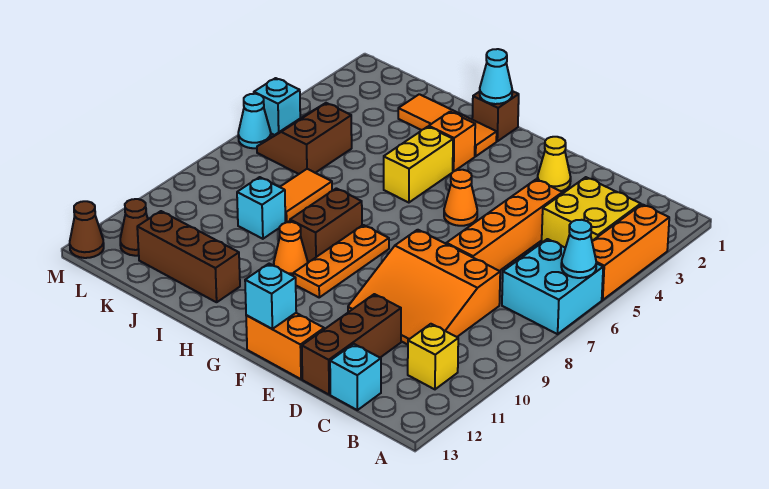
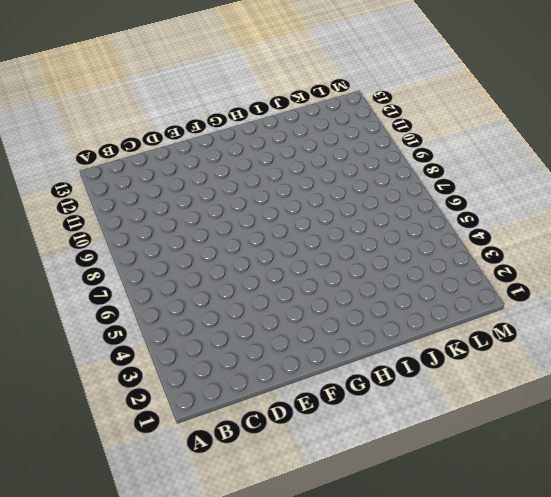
none -> orange 1x3 brick [592,204,669,300]
none -> cyan 2x2 brick [502,239,603,334]
none -> yellow 2x2 brick [542,177,641,248]

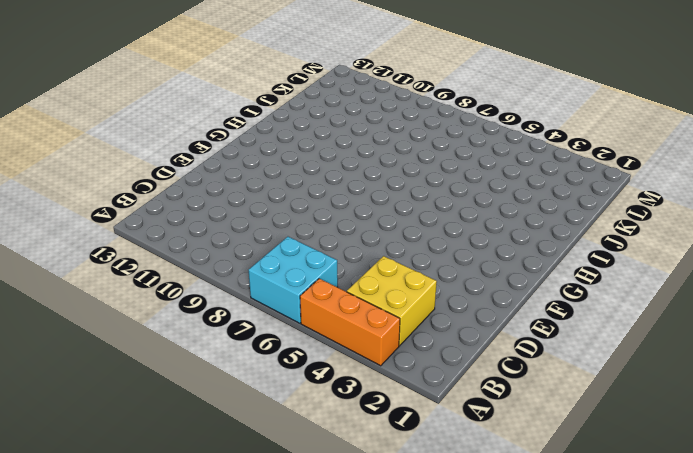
none -> yellow 1x1 brick [408,324,458,389]
none -> orange 3x3 slope [348,230,500,345]
none -> cyan 1x1 brick [330,344,381,410]

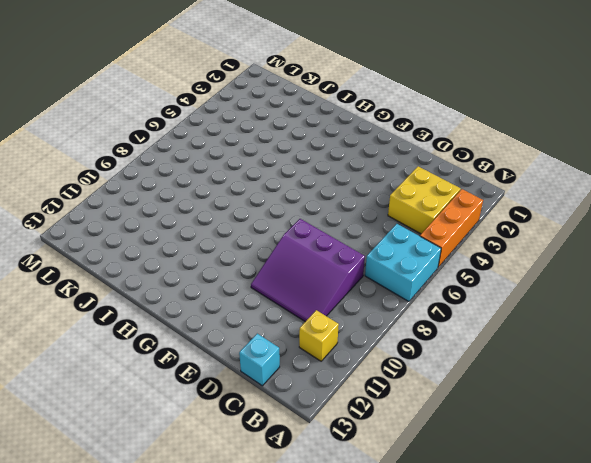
purple 3x3 slope [251,219,365,322] -> orange 3x3 slope [348,230,500,345]
none -> orange 1x4 brick [446,179,563,271]
none -> brown 1x3 brick [302,294,401,395]
none -> yellow 1x1 cone [537,137,571,191]

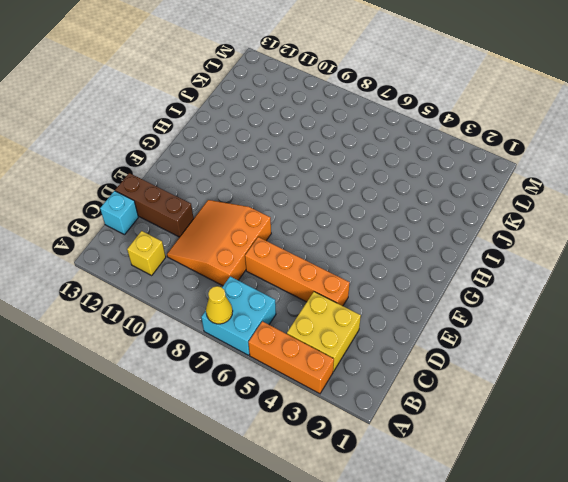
yellow 1x1 cone [206,286,233,324] -> yellow 1x1 cone moved to [537,137,571,191]
none -> orange 1x2 brick [246,313,324,379]
none -> orange 1x1 cone [444,170,477,226]
none -> orange 1x3 plate [293,225,389,297]

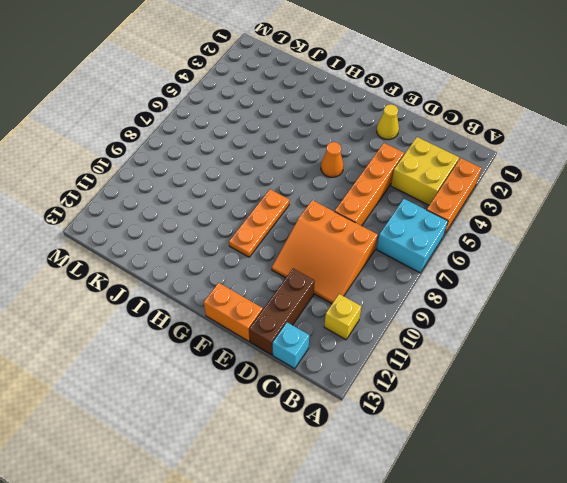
none -> brown 1x1 brick [472,91,519,141]
none -> orange 1x3 tile [398,94,497,156]
none -> orange 1x1 brick [429,112,475,172]

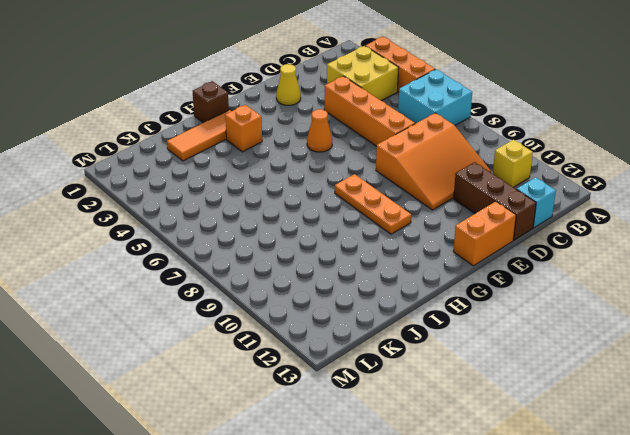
none -> yellow 1x2 brick [384,127,453,203]
none -> brown 1x2 brick [290,188,362,263]
none -> orange 1x1 cone [274,222,308,276]

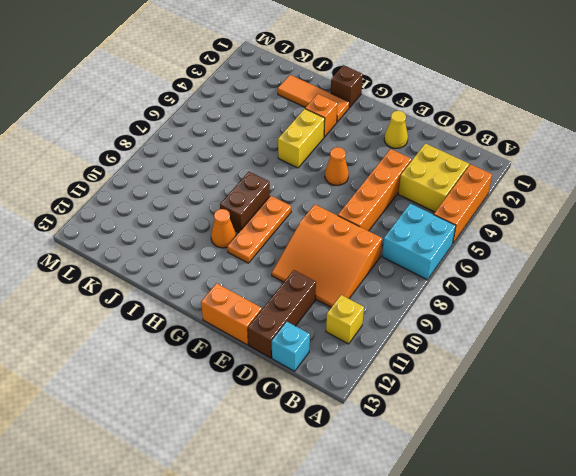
none -> brown 1x3 brick [137,211,240,302]
none -> orange 1x2 tile [280,169,332,222]
none -> cyan 1x1 brick [237,177,286,239]

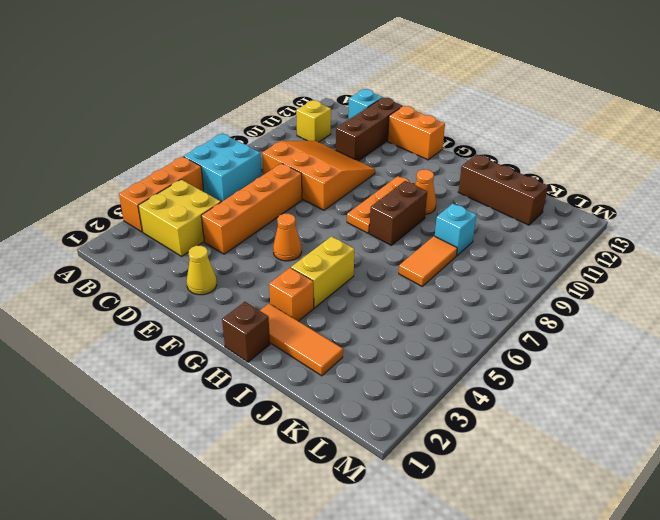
none -> brown 2x2 slope [257,103,352,174]
none -> brown 1x1 cone [120,199,148,256]
none -> cyan 1x1 brick [254,78,300,135]

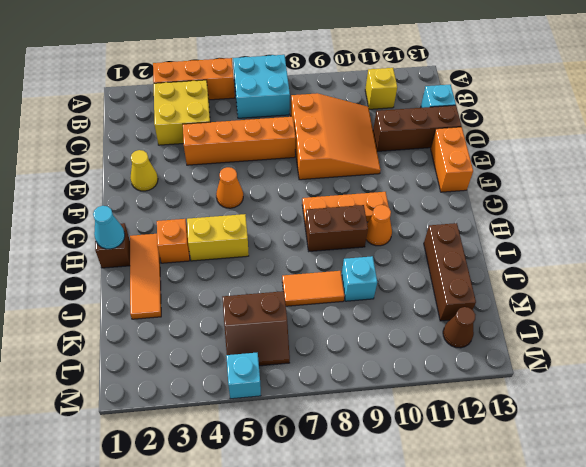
none -> cyan 1x1 cone [238,94,271,148]
none -> brown 1x1 cone [70,201,104,258]
none -> cyan 1x1 cone [561,220,596,278]

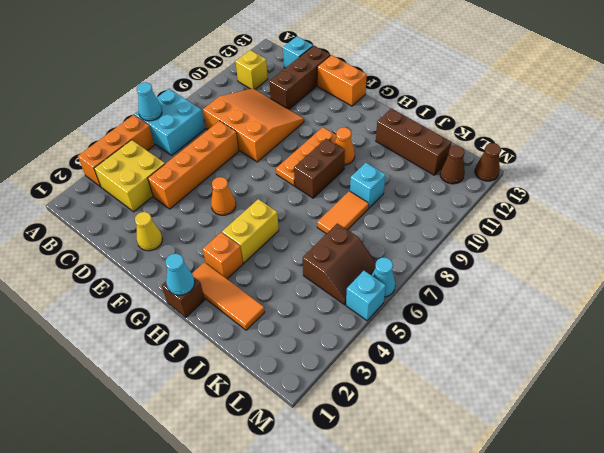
none -> cyan 1x1 brick [245,264,296,329]

